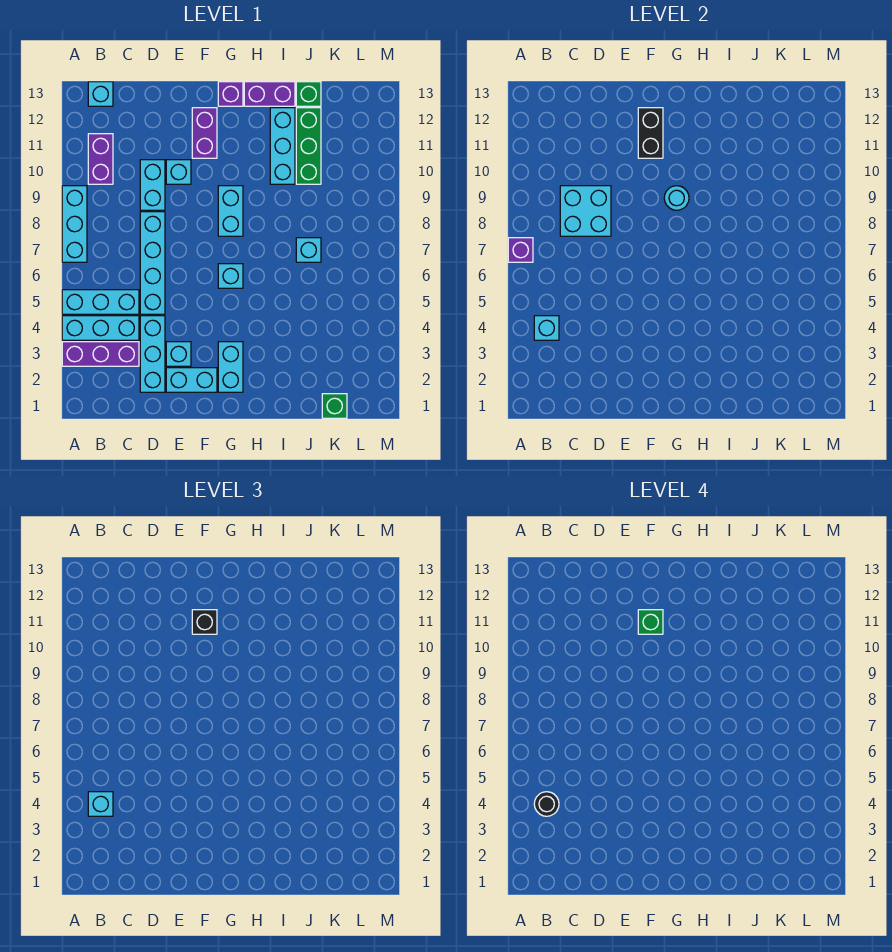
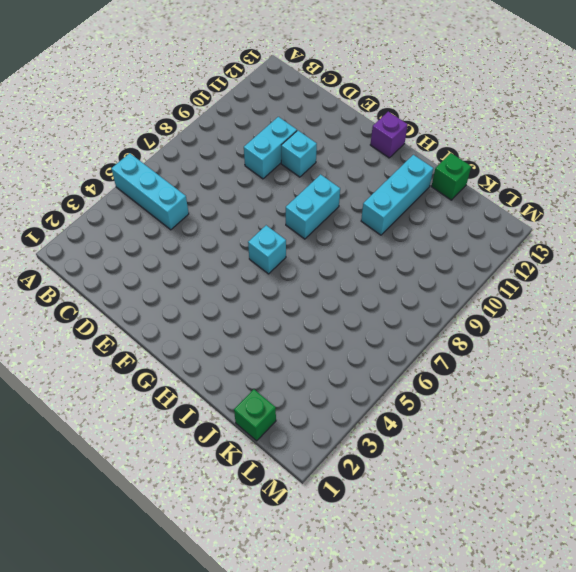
none -> purple 1x3 brick [62,342,139,366]
none -> cyan 1x3 brick [62,316,139,340]
none -> cyan 1x3 brick [62,186,87,262]
none -> purple 1x2 brick [88,134,113,184]

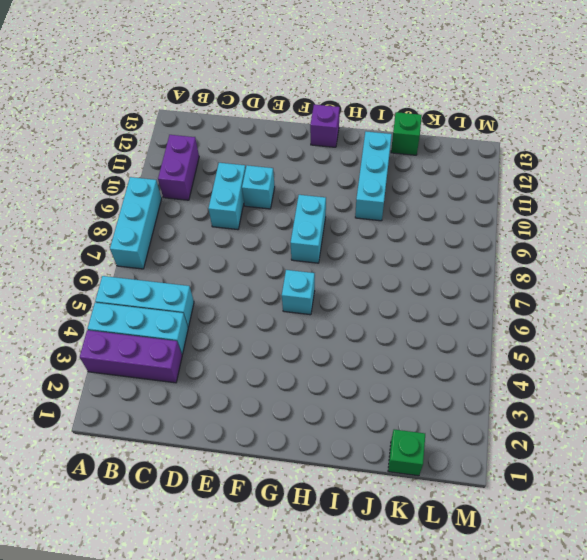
none -> cyan 1x1 brick [88,82,113,106]
none -> cyan 1x3 brick [140,316,165,392]
none -> cyan 1x4 brick [140,212,165,314]
none -> cyan 1x2 brick [166,368,217,392]

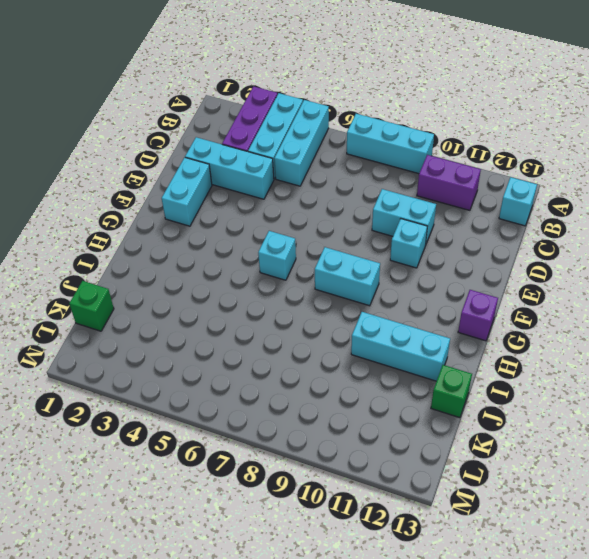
none -> cyan 1x4 brick [140,212,165,314]
none -> cyan 1x1 brick [166,342,191,366]
none -> purple 1x2 brick [192,108,217,158]
none -> cyan 1x2 brick [218,342,243,392]

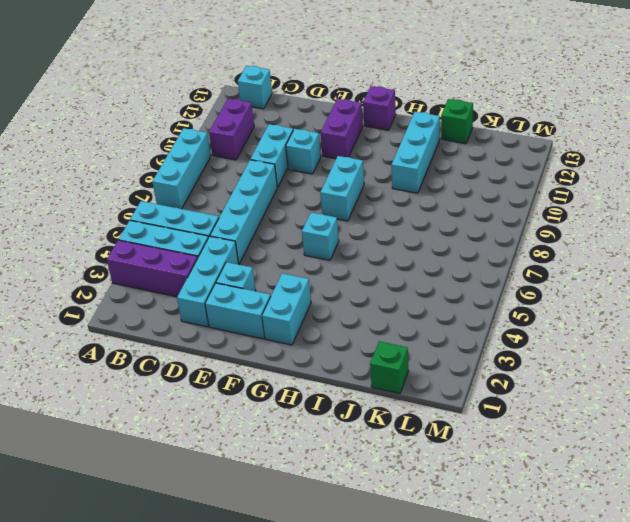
none -> purple 1x2 brick [244,82,295,106]
none -> cyan 1x1 brick [296,238,321,262]
none -> green 1x3 brick [296,108,321,184]
none -> purple 1x1 brick [508,238,533,262]

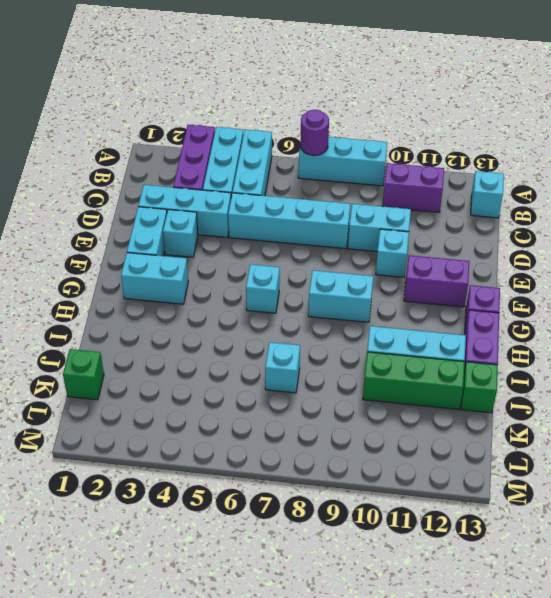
purple 1x1 round brick [300,110,329,155] -> purple 1x1 brick [508,238,533,262]
none -> cyan 1x1 brick [534,316,559,340]
none -> cyan 2x2 brick [560,186,611,236]
none -> black 1x2 brick [638,108,663,158]
none -> cyan 1x1 round brick [664,186,689,210]

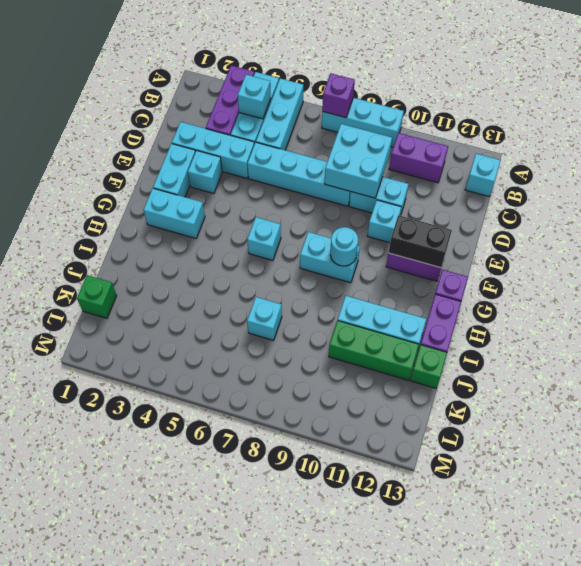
none -> cyan 1x1 brick [88,792,113,816]
none -> black 1x1 brick [192,610,217,634]
none -> black 1x1 round brick [534,792,559,816]
none -> green 1x1 brick [638,610,663,634]

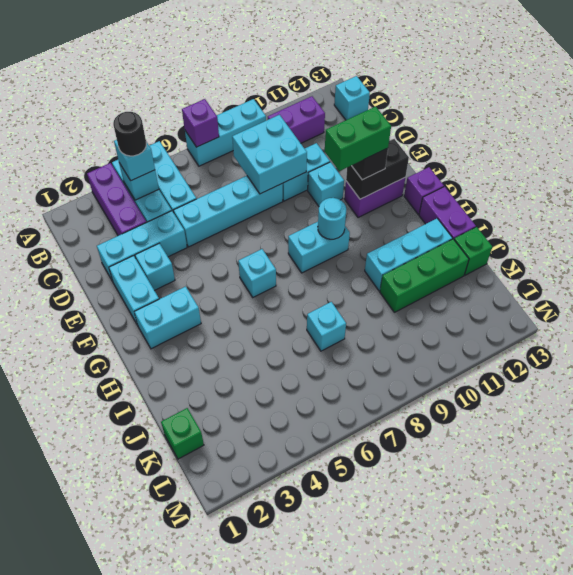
green 1x2 brick [325,106,391,171] -> green 1x1 brick [638,610,663,634]

